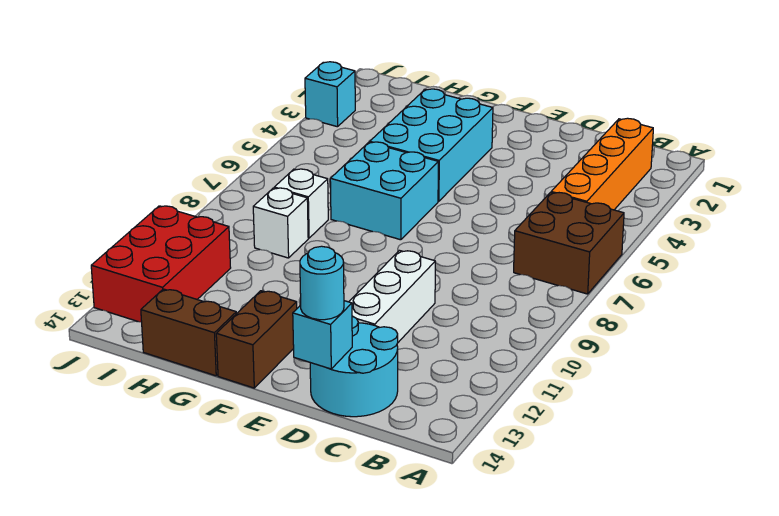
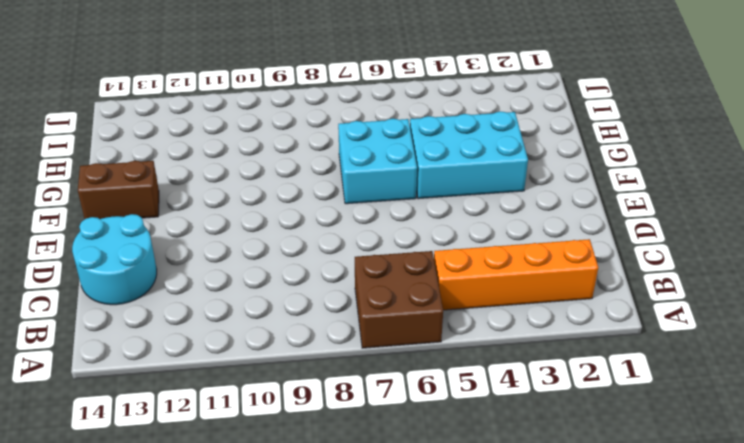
none -> white 1x3 brick [349,251,435,342]
none -> brown 1x2 brick [141,289,236,376]
none -> white 1x1 brick [274,169,328,238]

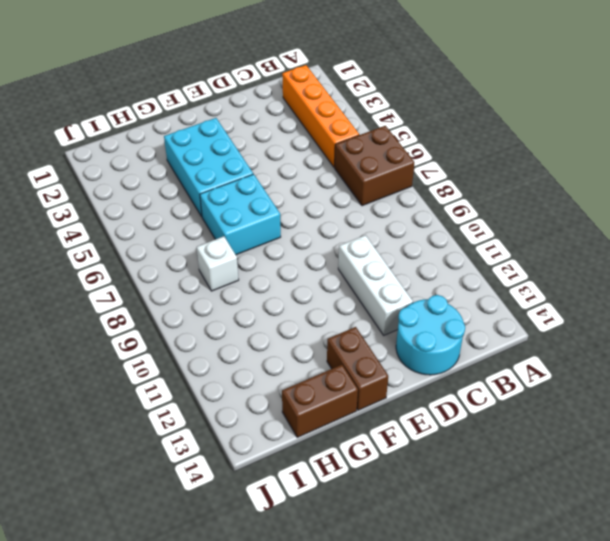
none -> white 1x1 brick [253,188,308,258]
none -> red 2x3 brick [91,206,231,322]
none -> cyan 1x1 brick [305,62,355,127]

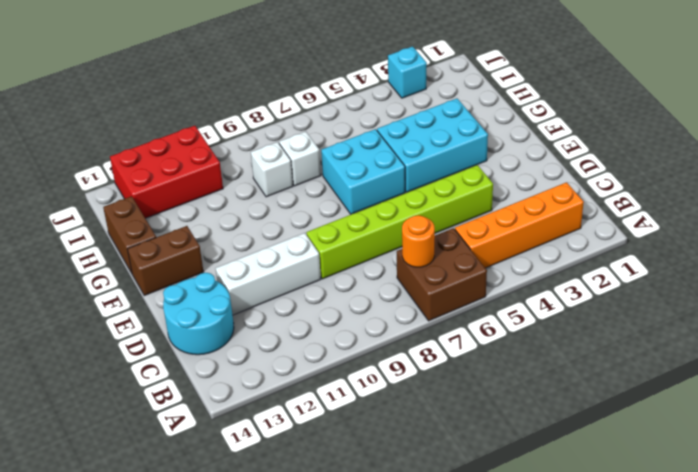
orange 1x1 round brick [402,215,435,267] -> none
lime 1x6 brick [306,165,493,279] -> none
none -> cyan 1x1 brick [293,301,352,369]
none -> cyan 1x1 round brick [300,246,344,320]

